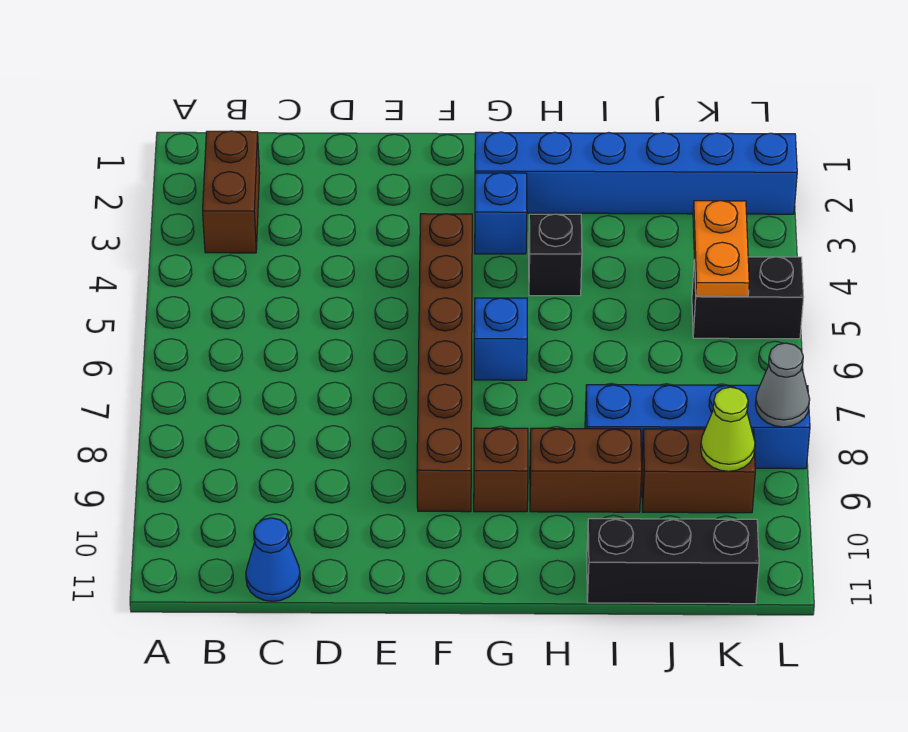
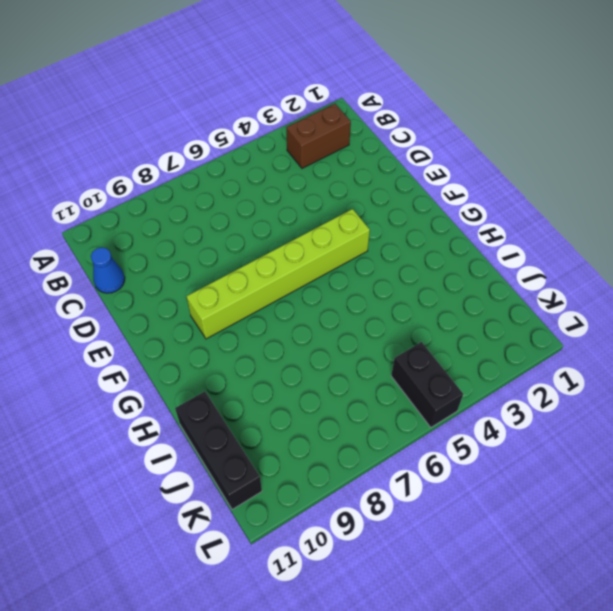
lime 1x6 brick [186,209,370,339] -> brown 1x6 brick [417,214,472,512]
none -> blue 1x6 brick [475,132,797,214]
none -> blue 1x1 brick [475,173,527,254]
none -> blue 1x1 brick [474,298,527,380]

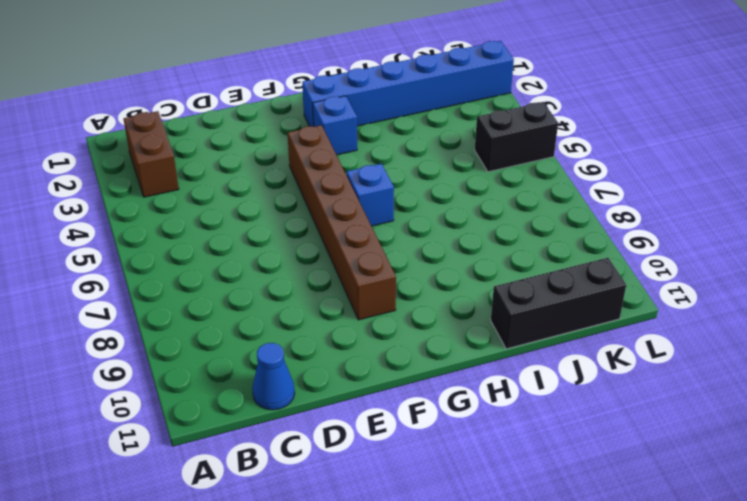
none -> brown 1x1 brick [474,428,528,512]
none -> black 1x1 brick [529,214,582,296]
none -> brown 1x2 brick [530,428,642,512]

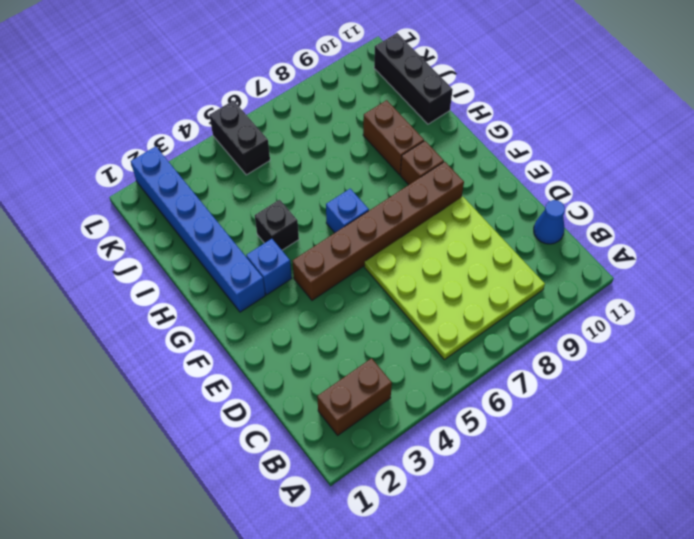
lime 4x4 plate [364,197,545,360] -> none
none -> blue 1x4 brick [585,385,810,469]
none -> brown 1x2 brick [642,429,755,513]
none -> orange 1x2 plate [693,201,749,297]

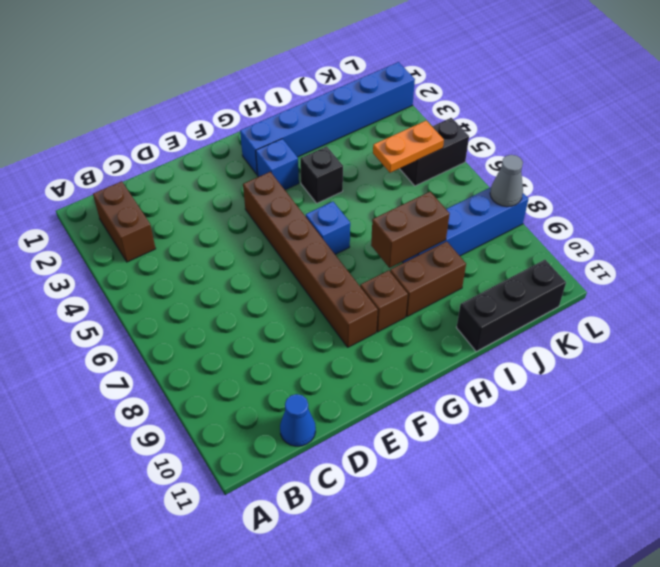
brown 1x2 brick [371,192,450,268] -> brown 1x2 brick moved to [642,429,755,513]
orange 1x2 plate [373,121,444,173] -> orange 1x2 plate turned to [693,201,749,297]
none -> lime 1x1 cone [701,387,755,471]

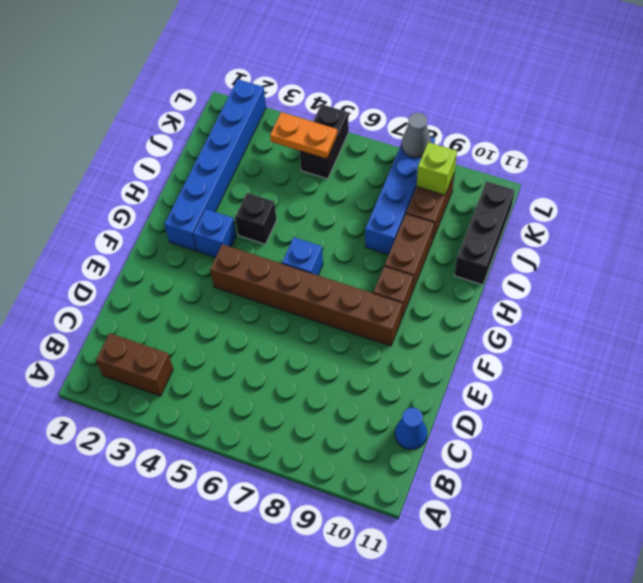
lime 1x1 brick [417,142,457,195] -> lime 1x1 cone [701,387,755,471]

